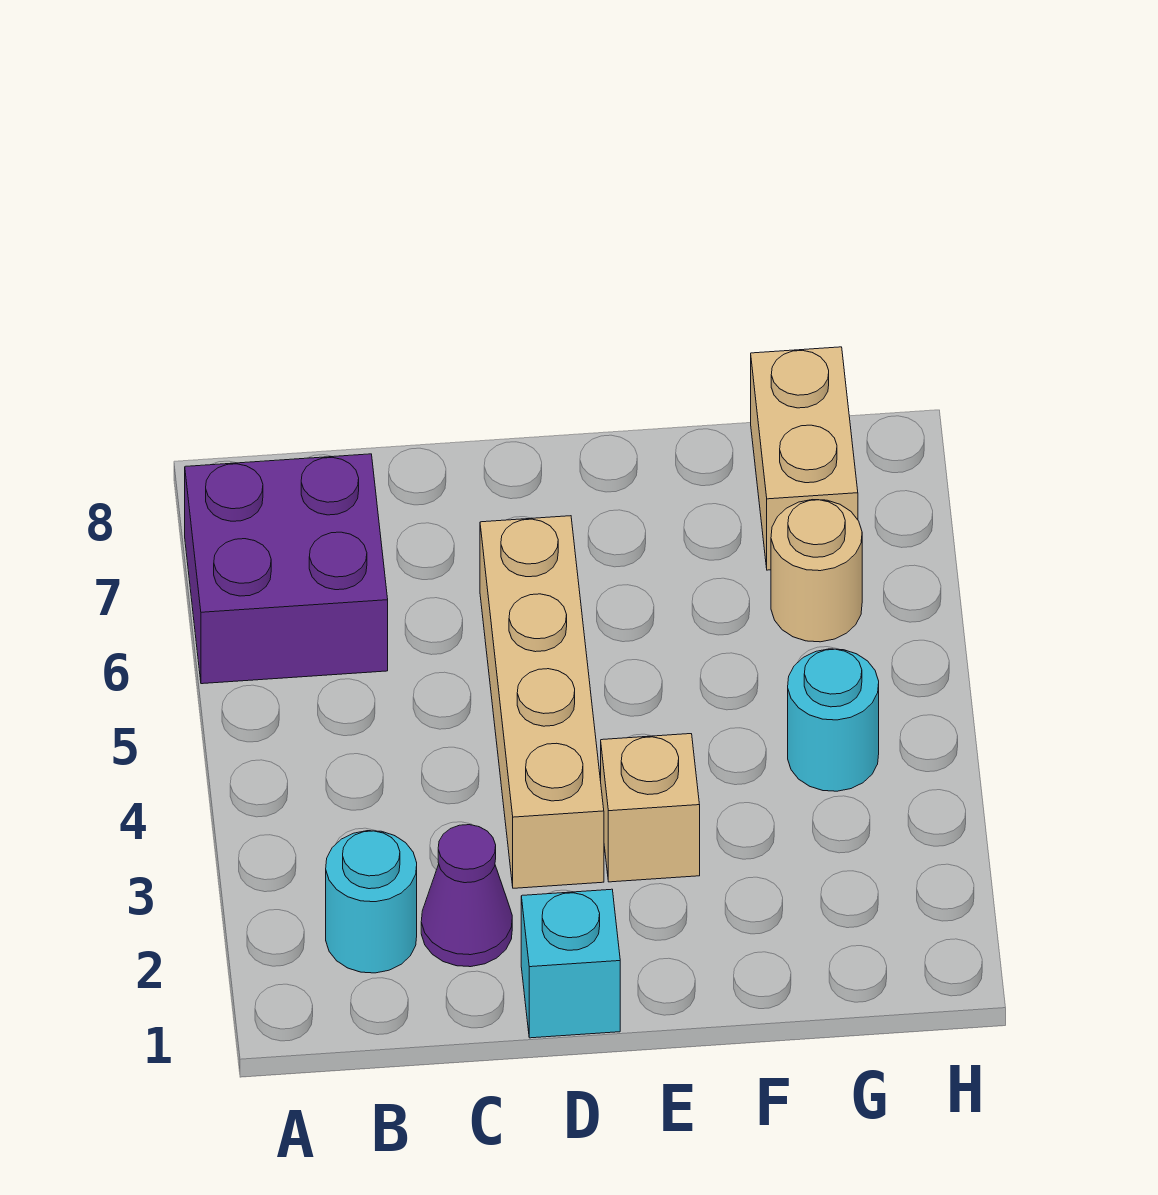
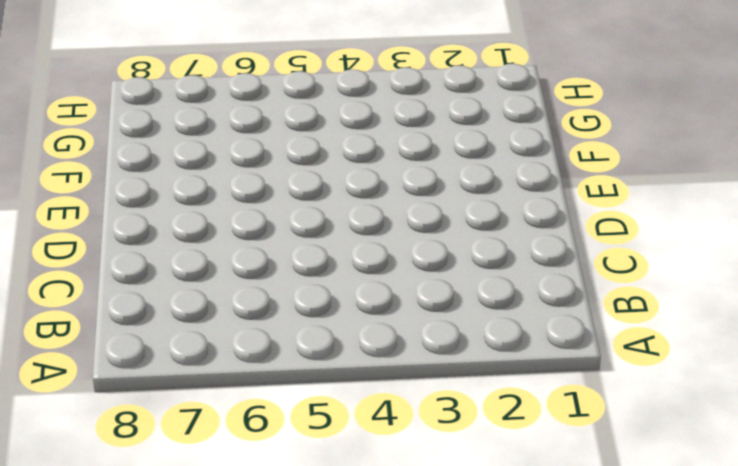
none -> purple 2x2 brick [185,454,388,684]
none -> cyan 1x1 round brick [326,831,417,973]

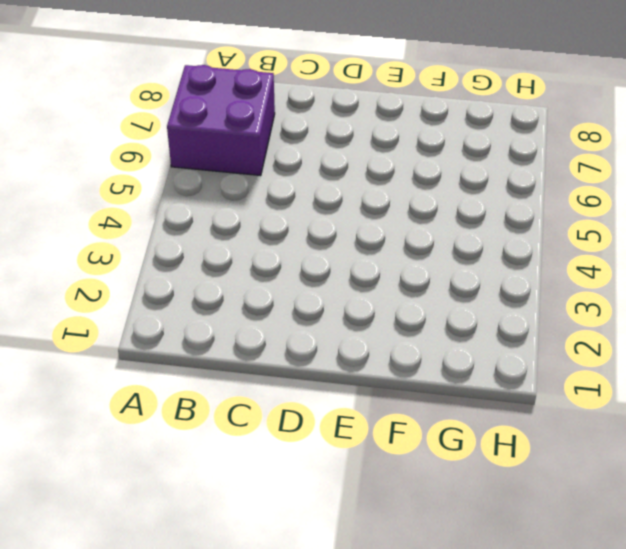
none -> cyan 1x1 round brick [326,831,417,973]
none -> purple 1x1 cone [421,825,512,967]

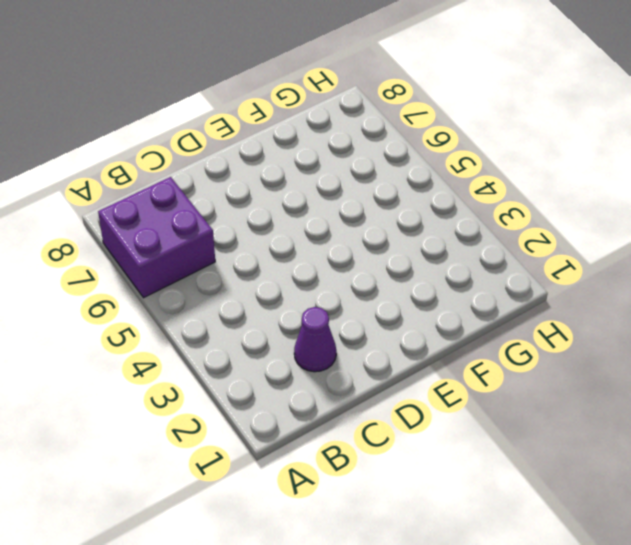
none -> cyan 1x1 round brick [326,831,417,973]
none -> cyan 1x1 brick [521,889,620,1038]

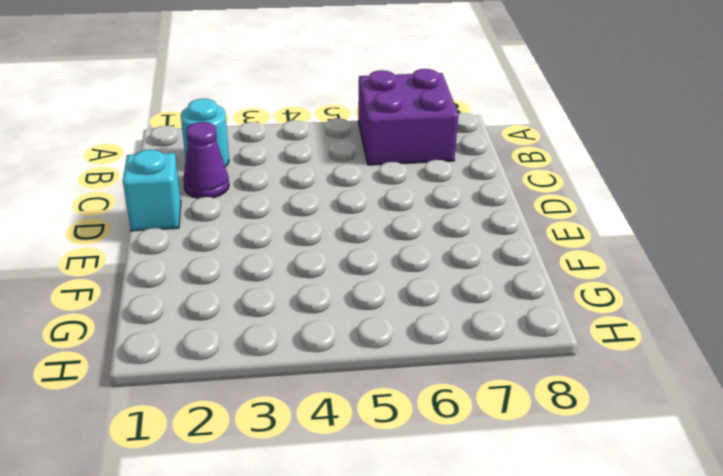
none -> tan 1x4 brick [480,516,604,888]
none -> tan 1x1 brick [601,734,700,882]

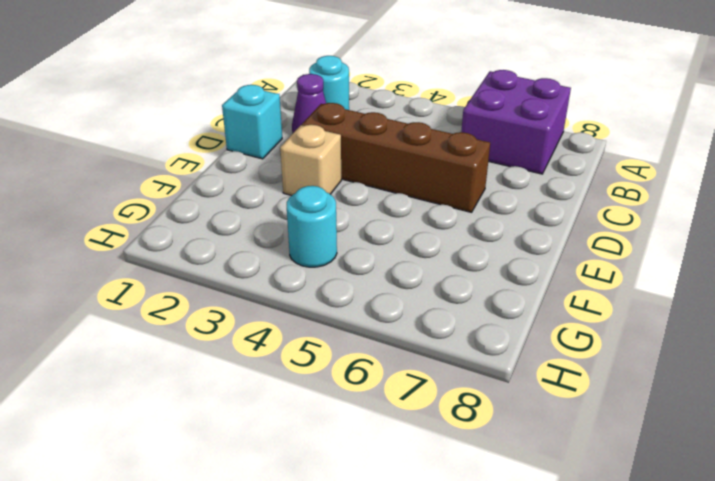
brown 1x4 brick [302,103,490,212] -> tan 1x4 brick [480,516,604,888]
none -> tan 1x1 round brick [771,500,862,642]
none -> tan 1x2 brick [751,347,858,570]

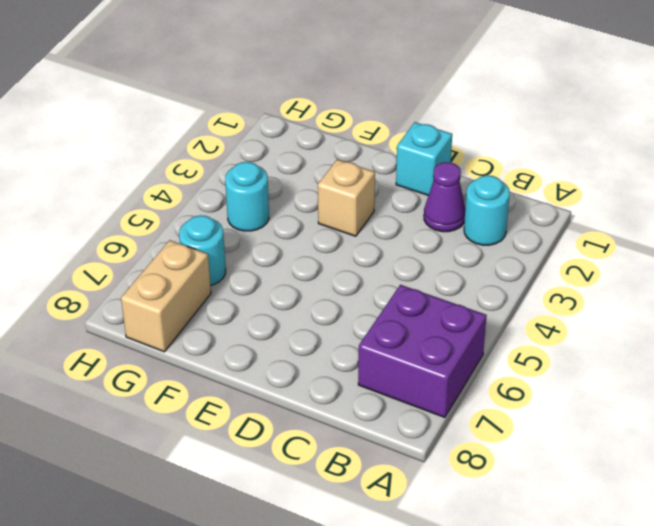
cyan 1x1 round brick [179,215,226,286] -> tan 1x1 round brick [771,500,862,642]
none -> tan 1x4 brick [480,516,604,888]

